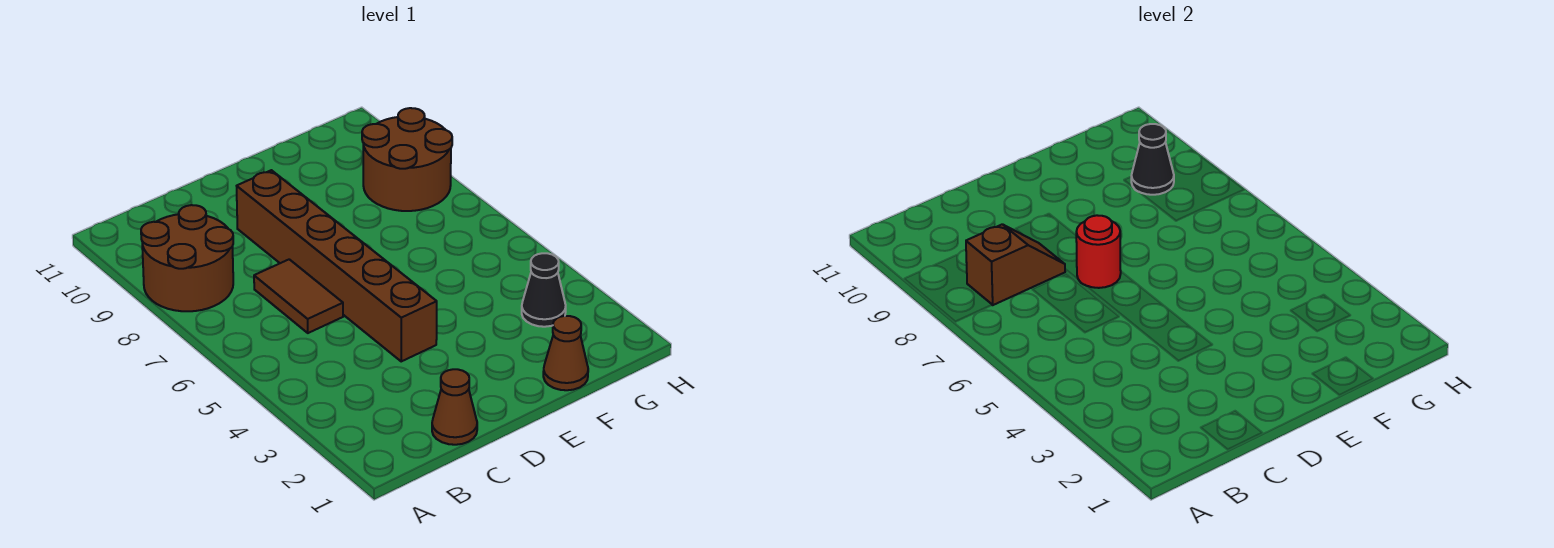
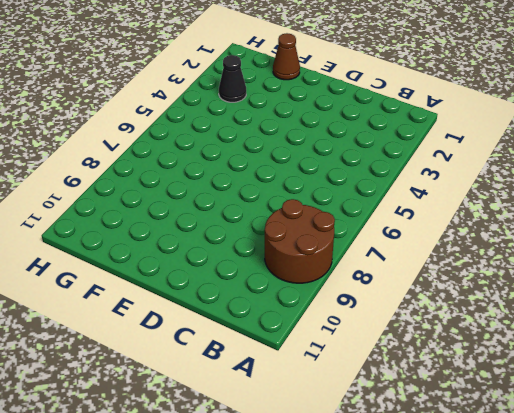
none -> brown 1x1 cone [432,369,477,445]
none -> brown 1x2 tile [254,259,343,333]

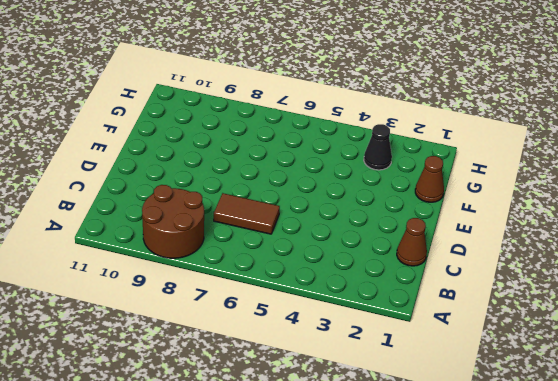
none -> brown 1x6 brick [237,170,437,361]
none -> brown 2x2 round brick [362,108,452,211]

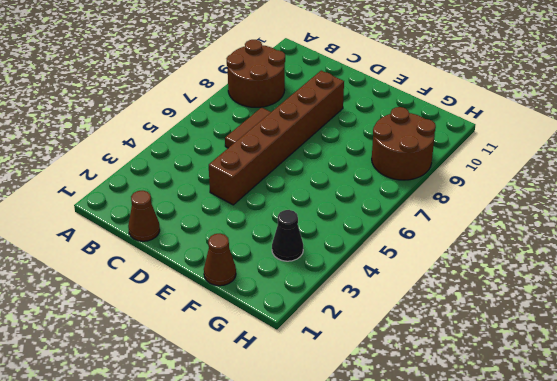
none -> brown 1x2 slope [966,224,1065,305]
none -> red 1x1 round brick [1076,215,1121,288]

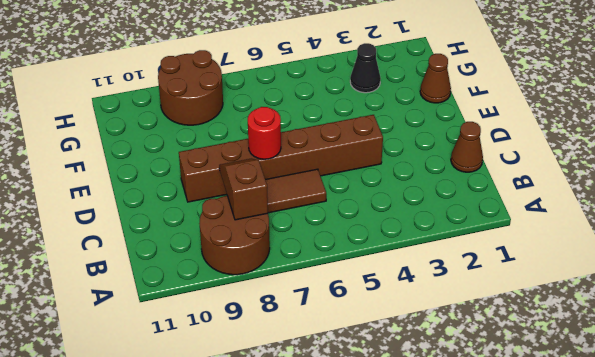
none -> black 1x1 cone [1131,124,1174,195]

